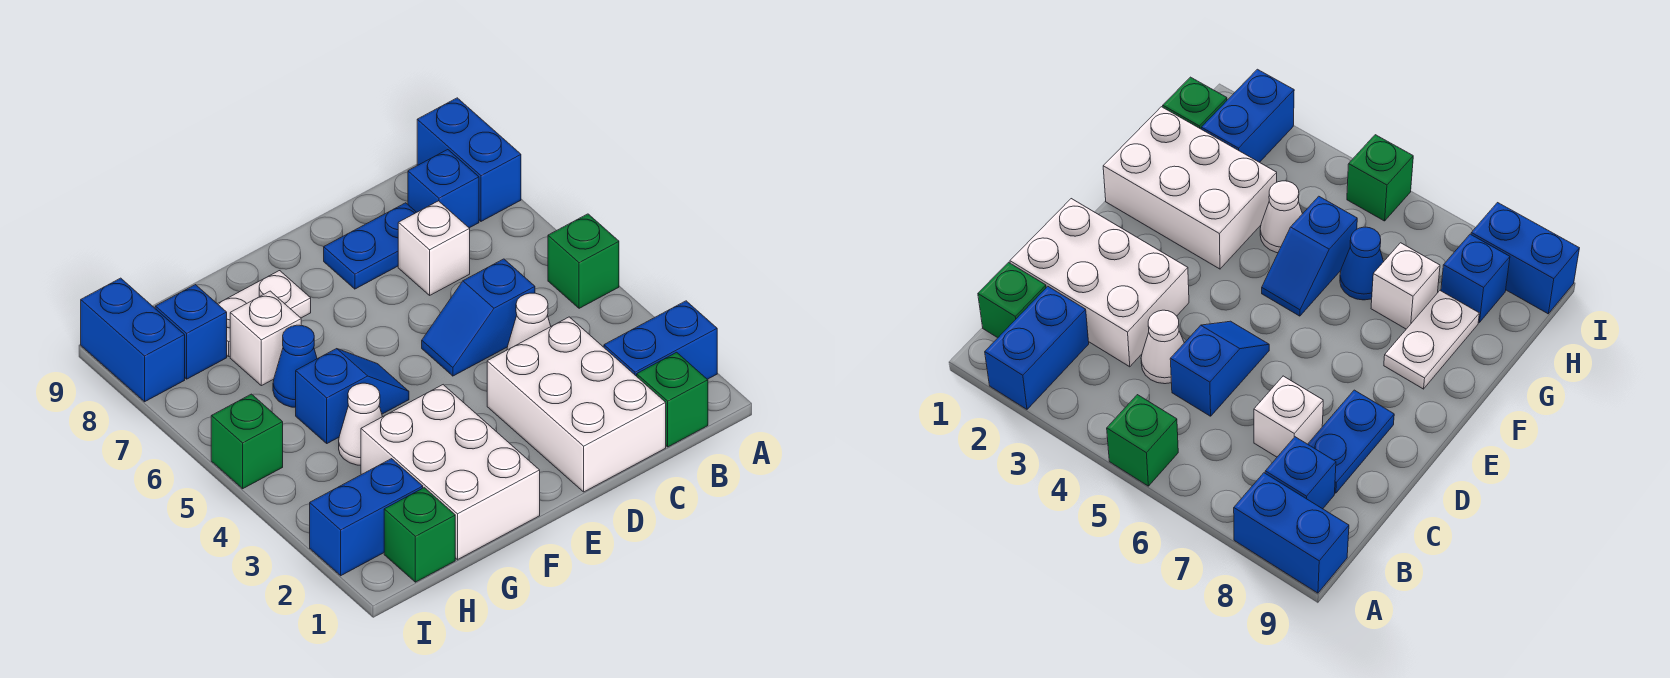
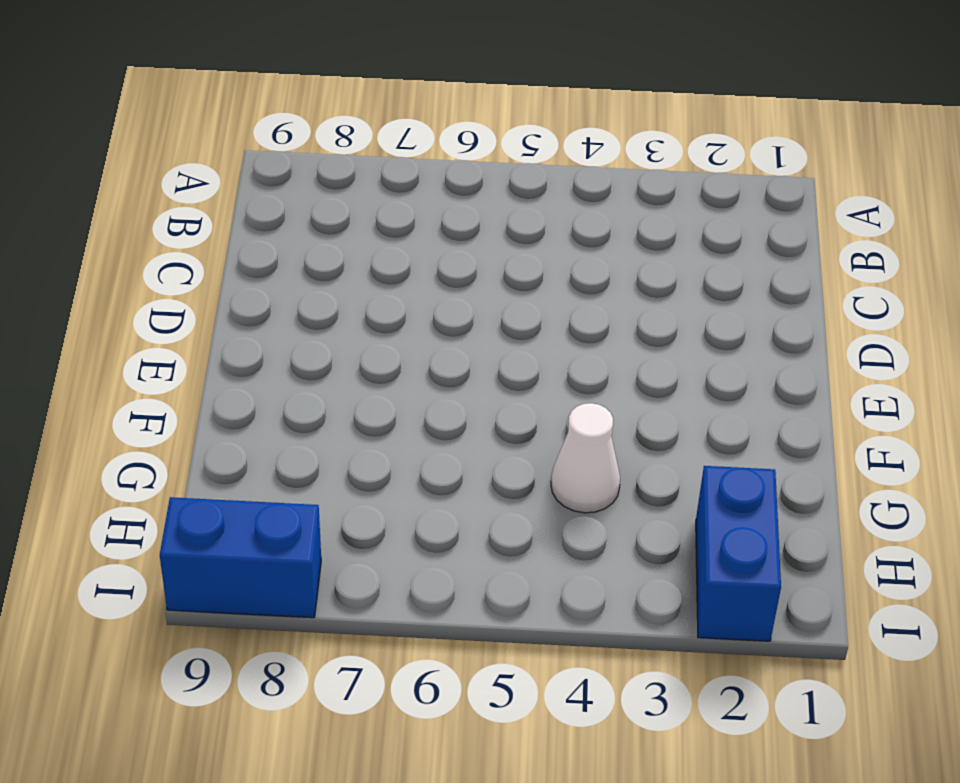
none -> blue 1x2 brick [604,301,717,379]
none -> green 1x1 brick [548,214,619,308]
none -> blue 1x2 brick [417,98,521,221]

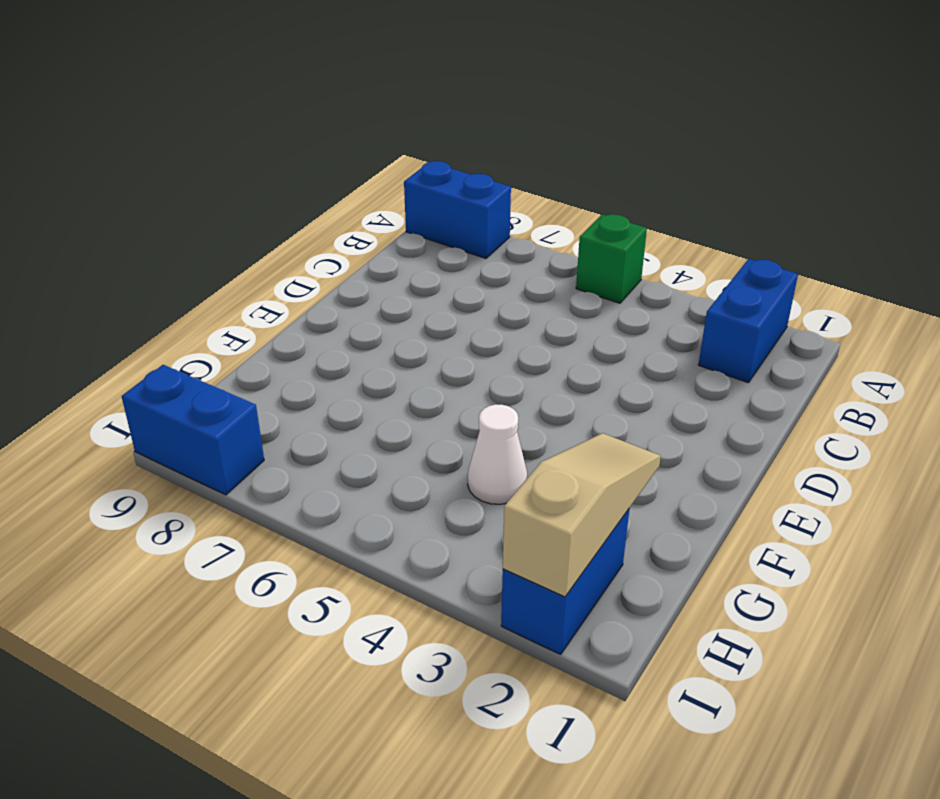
tan 1x3 slope [503,433,661,597] -> none
none -> green 1x1 brick [637,352,708,447]
none -> blue 1x1 brick [408,150,479,228]
none -> white 2x3 brick [487,317,666,492]

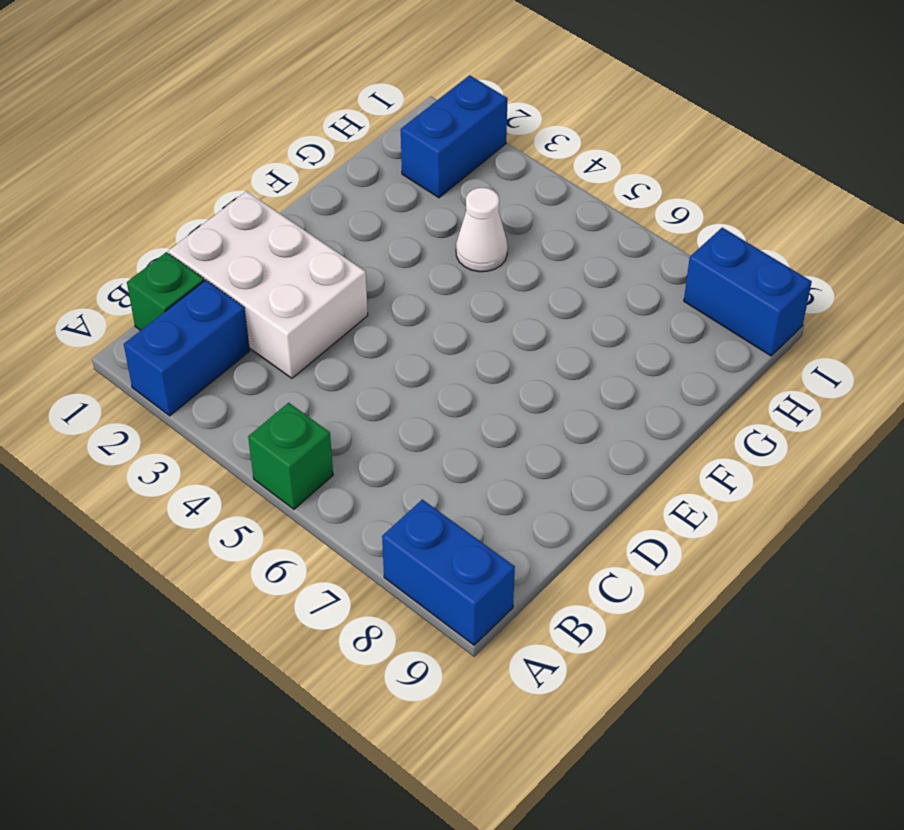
none -> blue 1x1 brick [408,150,479,228]
none -> white 1x1 cone [507,293,551,350]
none -> blue 1x2 slope [422,259,535,376]

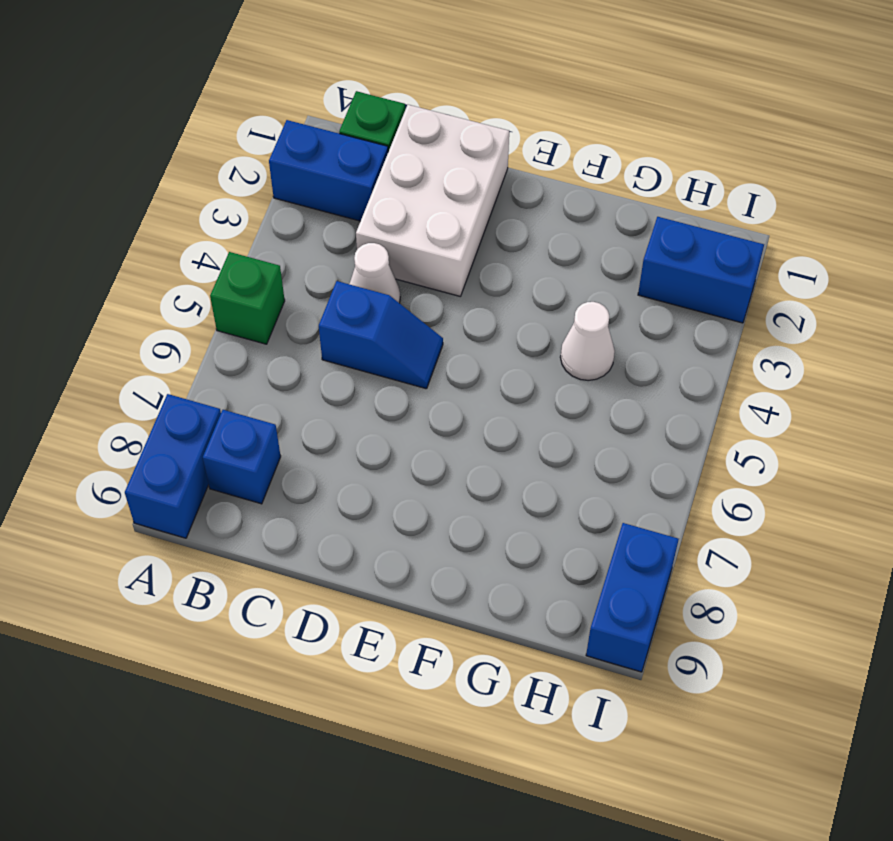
none -> white 1x1 brick [398,201,470,295]
none -> blue 1x2 plate [324,203,416,289]
none -> white 2x3 brick [361,385,540,560]

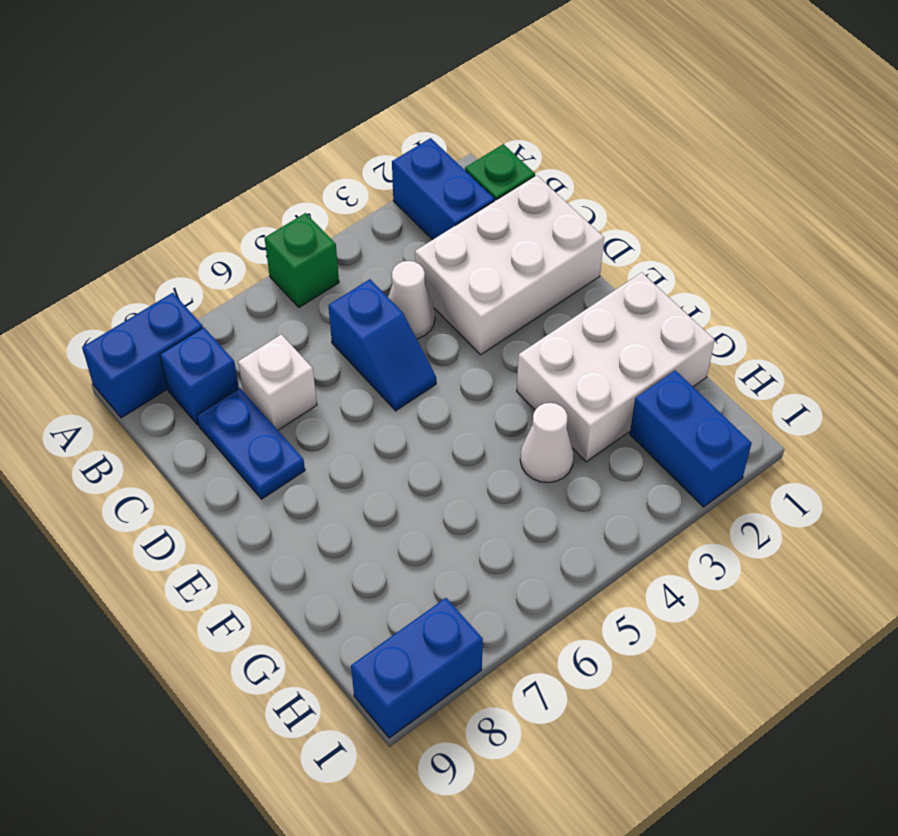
none -> blue 1x2 slope [296,349,409,443]
none -> white 1x2 plate [218,271,311,356]
none -> blue 1x1 cone [273,325,317,407]

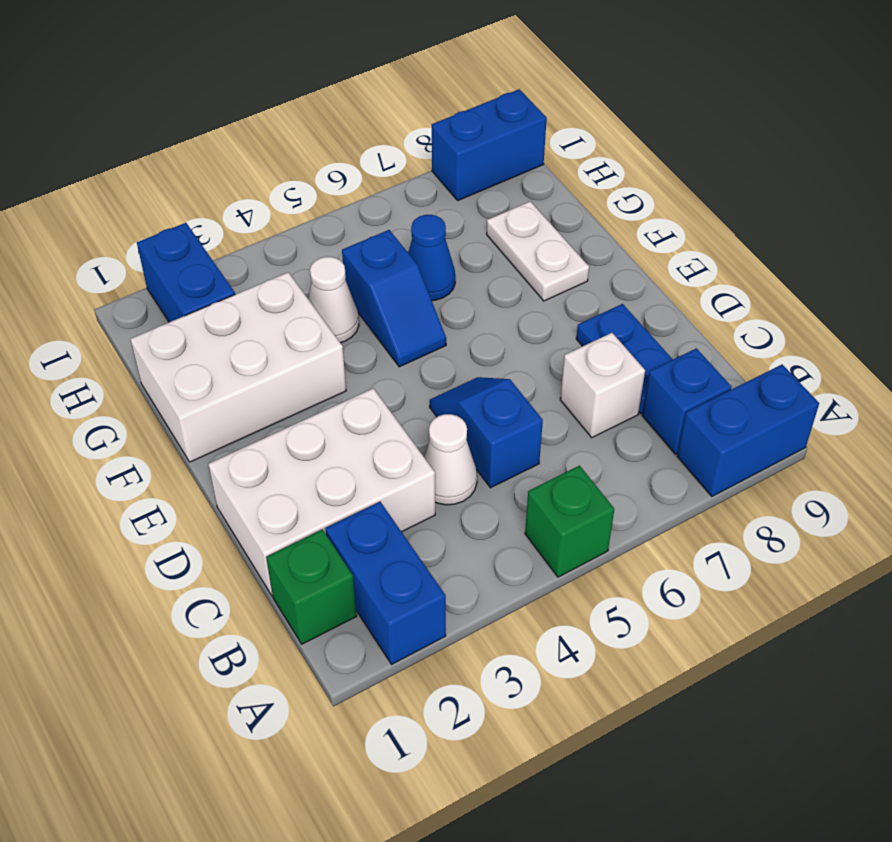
none -> white 1x1 brick [230,291,301,386]
none -> green 1x1 brick [384,488,455,582]
none -> blue 1x1 brick [155,285,227,379]

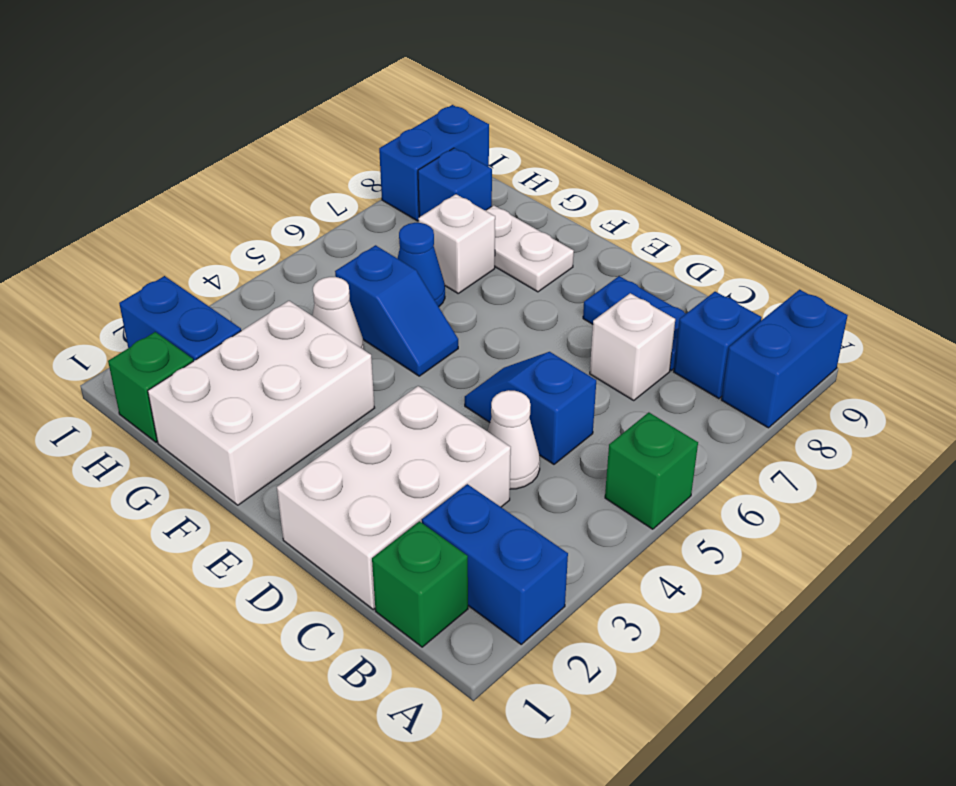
none -> green 1x1 brick [211,394,283,489]

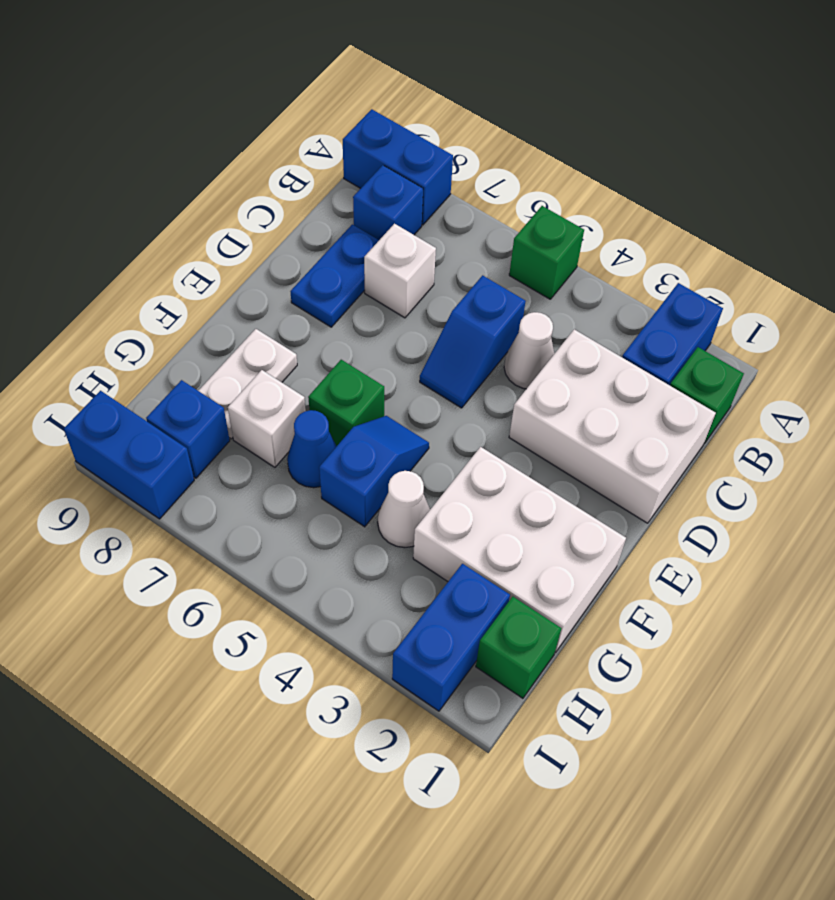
green 1x1 brick [308,360,384,446] -> green 1x1 brick moved to [211,394,283,489]

